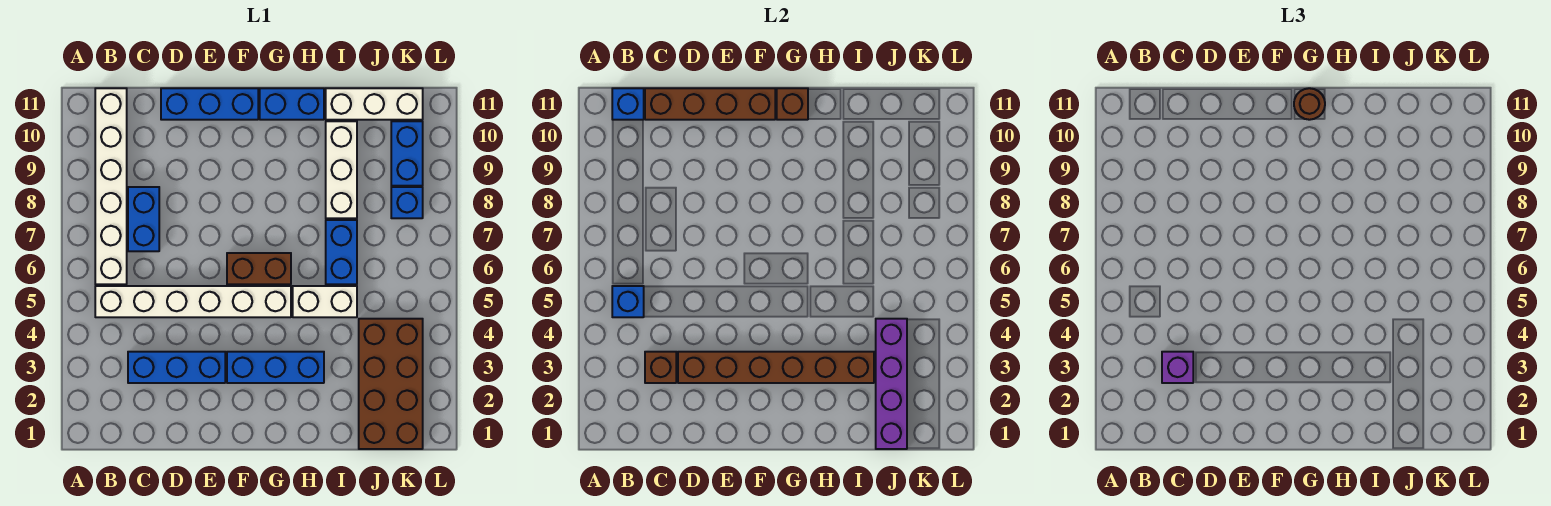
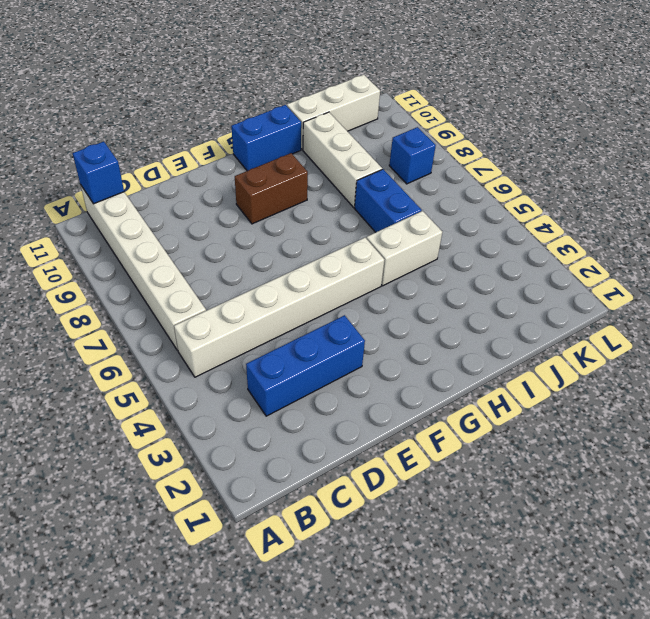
brown 1x2 brick [235,153,308,224] -> brown 1x2 brick moved to [227,253,291,284]
none -> blue 1x2 brick [128,187,159,251]
none -> blue 1x3 brick [161,88,258,120]
none -> blue 1x3 brick [227,352,324,383]

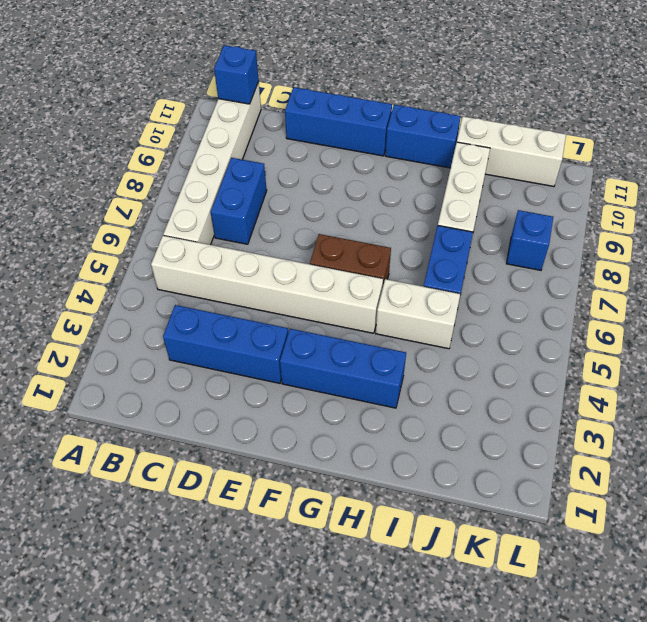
none -> brown 2x4 brick [359,319,423,449]
none -> blue 1x2 brick [391,121,423,186]
none -> blue 1x1 brick [612,286,644,317]

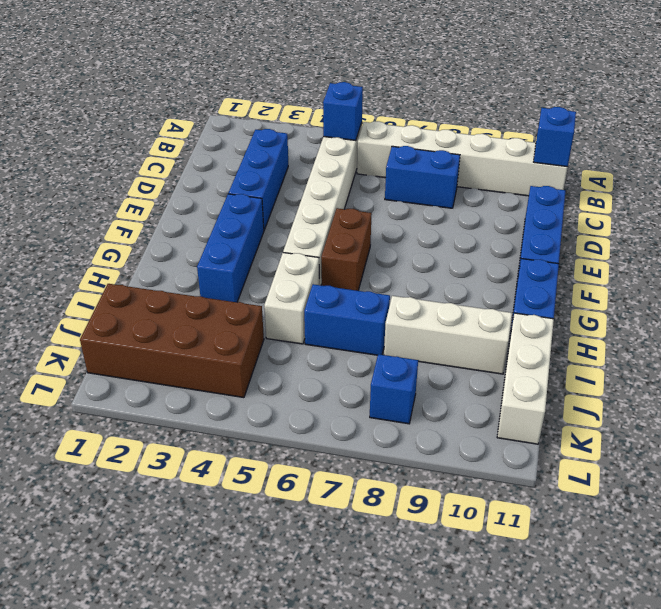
none -> blue 1x2 brick [391,121,423,186]
none -> brown 1x1 brick [645,352,676,383]
none -> brown 1x4 brick [645,88,775,120]

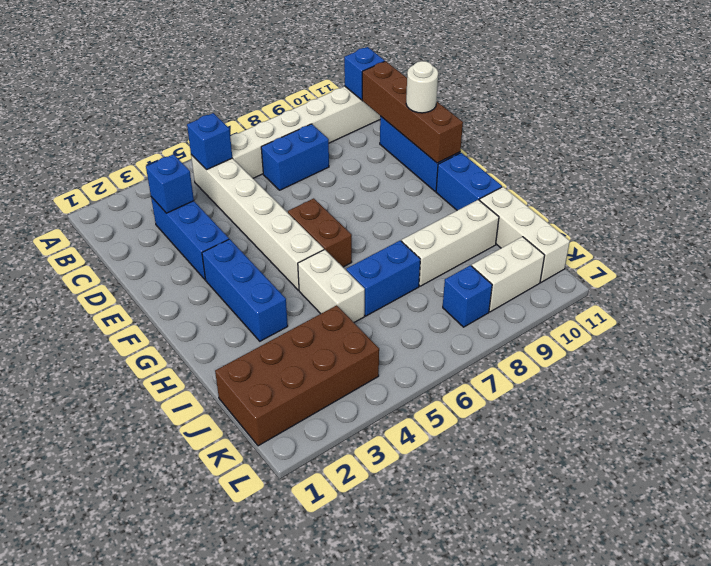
blue 1x1 brick [146,154,194,213] -> brown 1x1 brick [645,352,676,383]
white 1x1 round brick [406,61,438,113] -> none
white 1x2 brick [472,237,545,312] -> blue 1x2 brick [391,121,423,186]
none -> brown 1x6 brick [678,352,874,383]
none -> brown 1x1 brick [777,88,808,120]
none -> purple 1x4 brick [876,319,907,449]

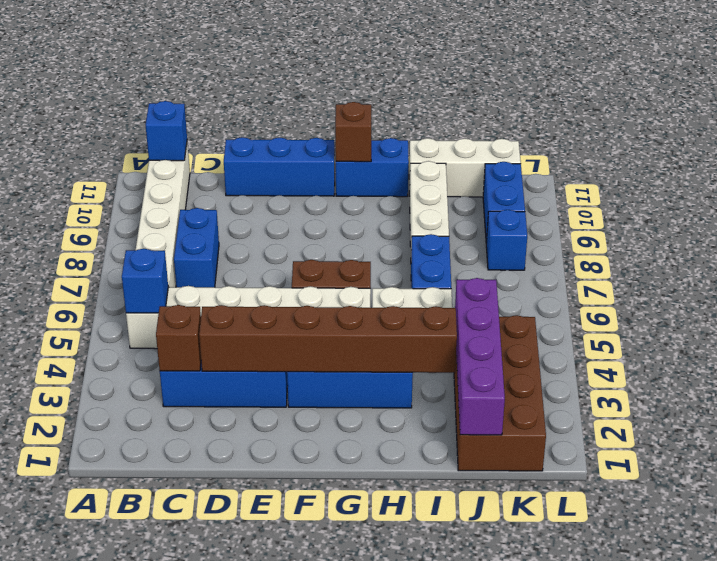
none -> brown 1x4 brick [645,88,775,120]
none -> purple 1x1 brick [1162,352,1193,383]
none -> brown 1x1 round brick [1294,88,1325,120]

